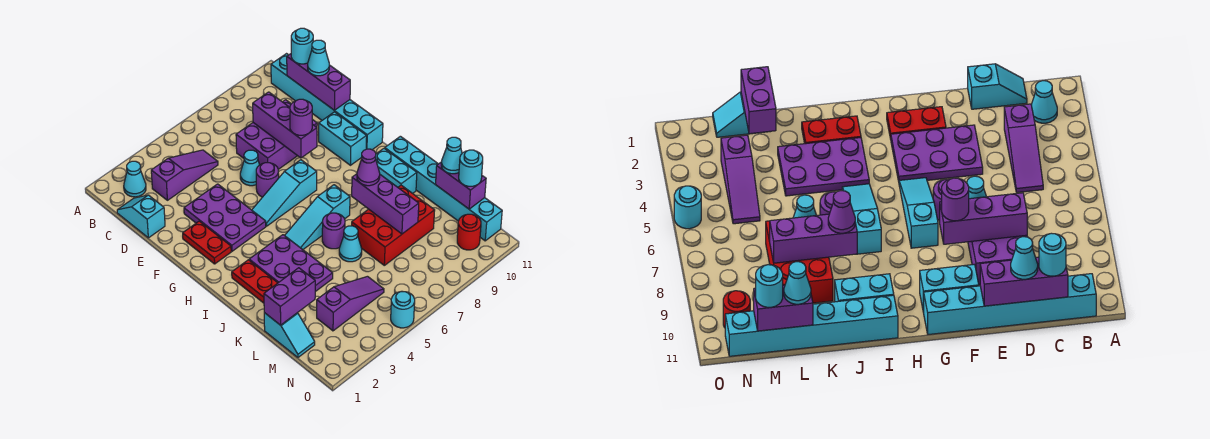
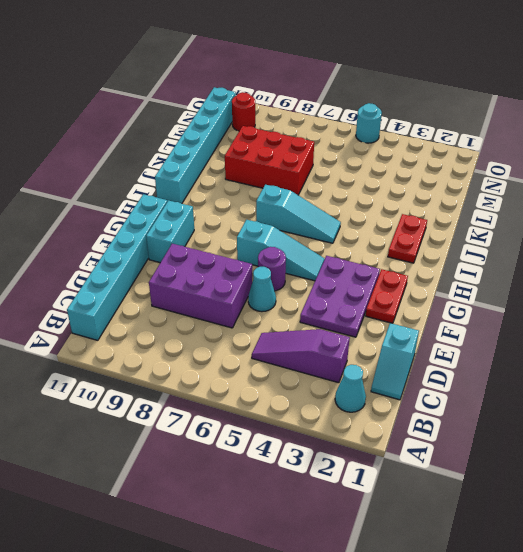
none -> purple 2x3 plate [249,235,333,292]
none -> cyan 1x2 brick [376,148,417,193]
none -> purple 1x1 round brick [322,213,345,249]
none -> cyan 1x1 cone [339,226,362,262]

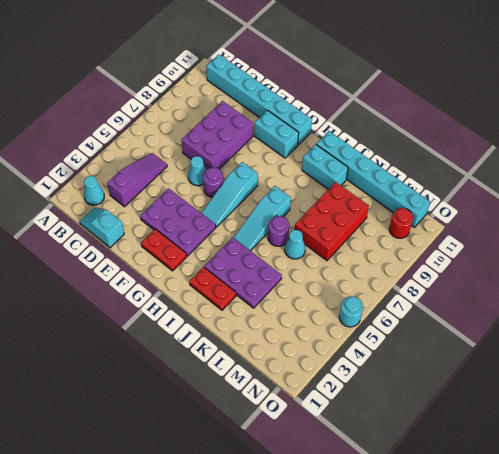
none -> cyan 1x2 slope [264,313,315,357]
none -> purple 1x3 slope [317,276,384,331]
none -> purple 1x3 brick [287,54,350,110]
none -> purple 1x3 brick [253,92,317,158]

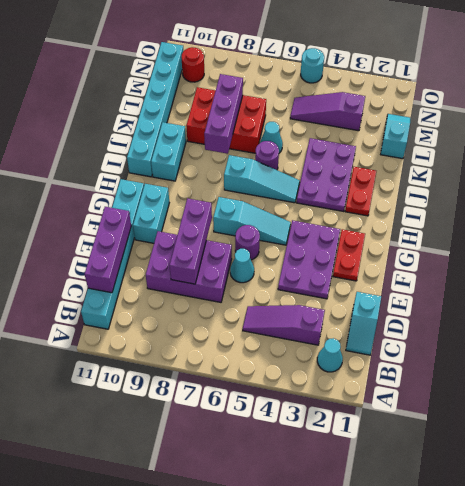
none -> purple 1x2 brick [264,268,315,325]
none -> purple 1x2 brick [436,163,486,209]
none -> cyan 1x1 round brick [291,28,313,64]
none -> cyan 1x1 cone [308,40,329,76]

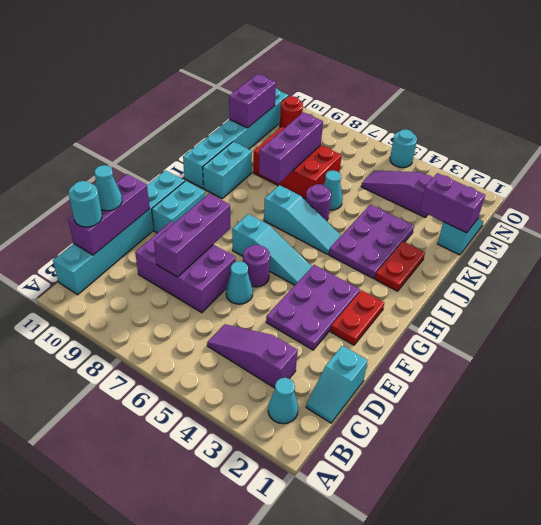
none -> purple 1x1 round brick [290,99,312,135]
none -> purple 1x1 cone [357,149,380,186]
none -> cyan 1x1 cone [441,137,462,174]
none -> cyan 1x1 round brick [459,150,483,186]

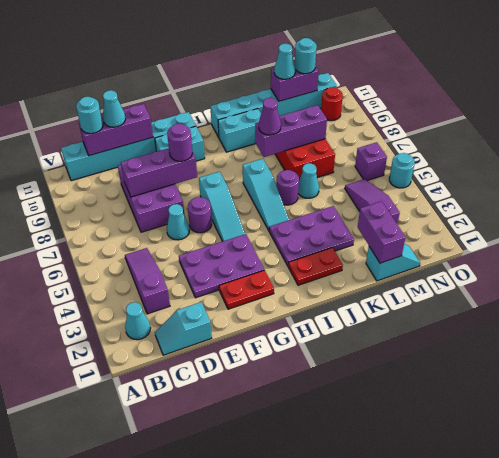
purple 1x1 brick [355,142,387,181] -> none

